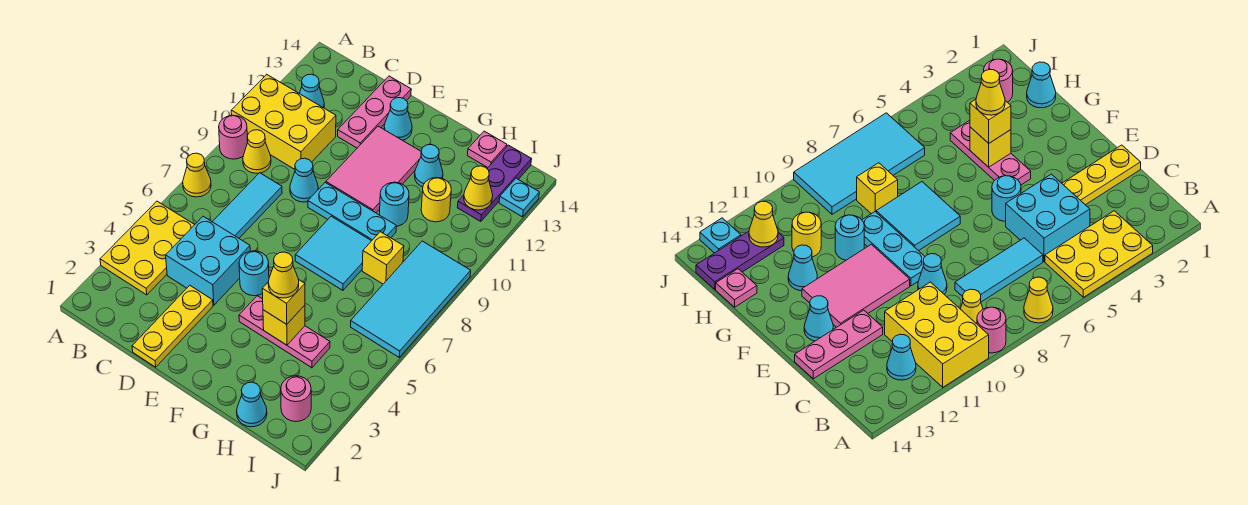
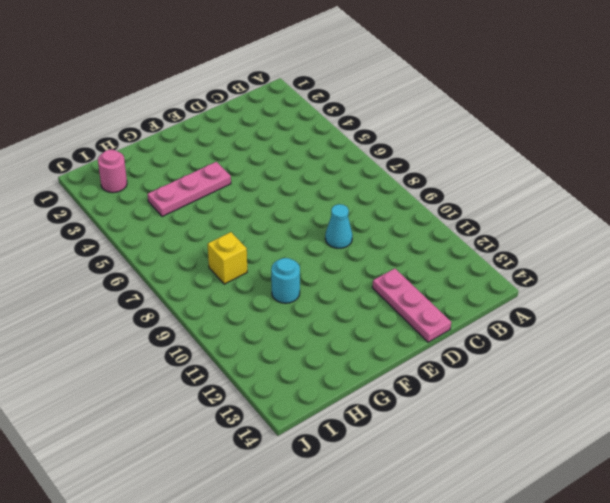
none -> yellow 2x3 plate [100,201,194,295]
none -> yellow 1x1 cone [183,153,211,197]
none -> pink 1x1 round brick [219,115,248,159]
none -> yellow 2x3 brick [231,74,336,169]

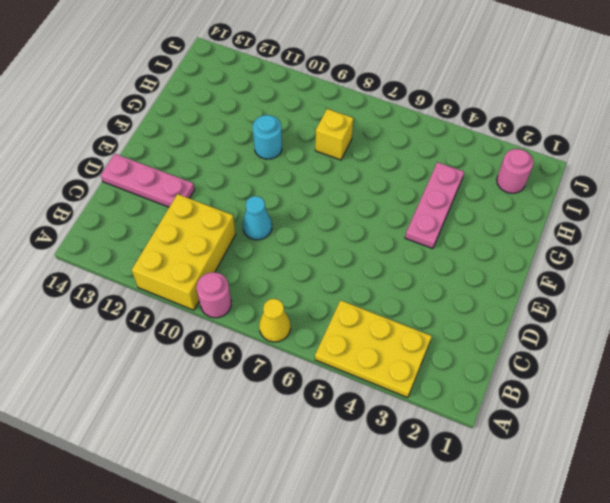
none -> yellow 1x1 cone [243,130,271,173]
none -> cyan 1x1 cone [299,74,324,108]
none -> cyan 2x2 brick [166,216,250,305]
none -> cyan 1x3 tile [213,173,282,238]

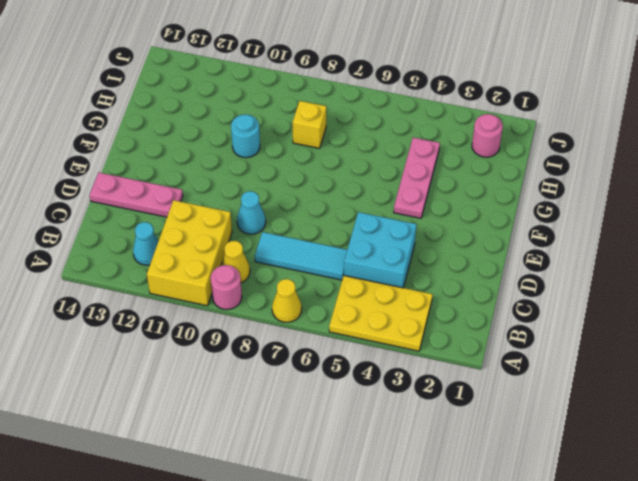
none -> yellow 1x3 plate [132,285,213,367]
none -> cyan 1x1 round brick [239,251,269,296]
none -> cyan 1x3 plate [308,183,396,241]
none -> pink 2x3 tile [326,126,421,213]

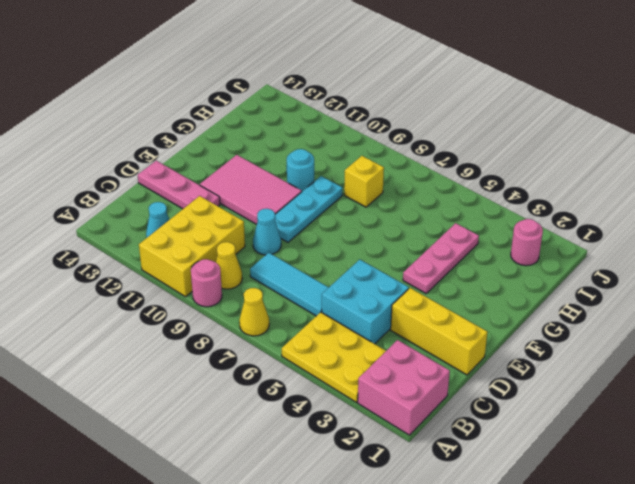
pink 2x2 brick [358,340,450,435] -> none
yellow 1x3 brick [391,288,488,375] -> yellow 1x3 plate [132,285,213,367]
none -> cyan 1x1 round brick [239,251,269,296]
none -> cyan 1x1 cone [384,98,412,140]
none -> cyan 2x2 tile [295,216,371,290]
none -> cyan 1x1 cone [415,145,443,187]

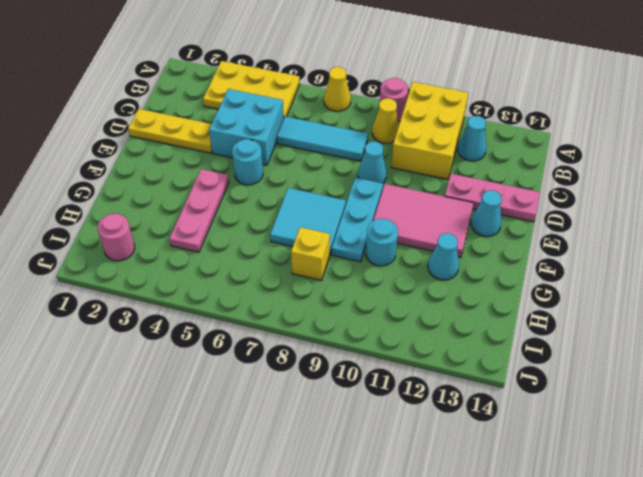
none -> cyan 1x1 cone [237,382,267,427]
none -> yellow 1x1 round brick [421,178,451,222]
none -> pink 1x1 plate [467,131,507,167]
none -> cyan 2x4 tile [351,241,471,357]

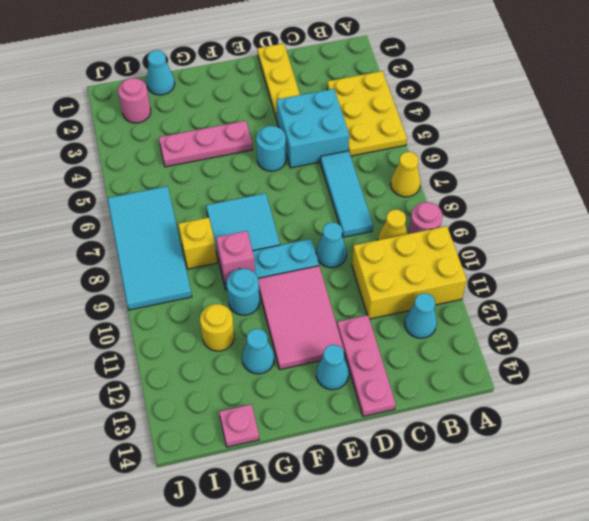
pink 1x1 brick [216,231,255,284] -> none
none -> purple 1x3 plate [458,145,532,222]
none -> cyan 1x1 plate [499,178,539,217]
none -> yellow 1x1 brick [263,305,305,345]
none -> yellow 1x1 cone [464,166,493,210]

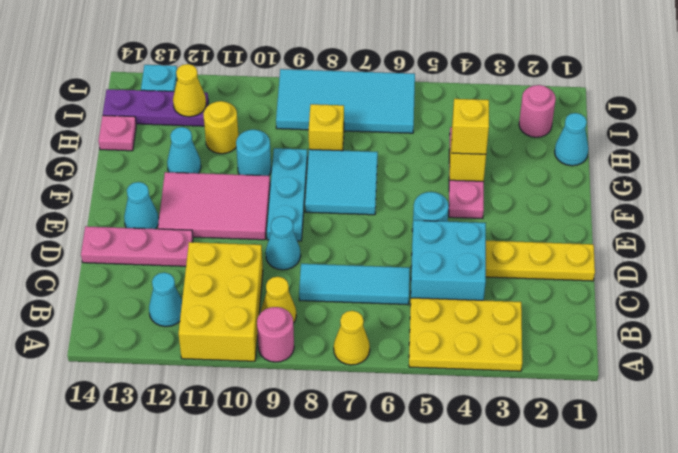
none -> yellow 1x1 cone [268,252,299,298]

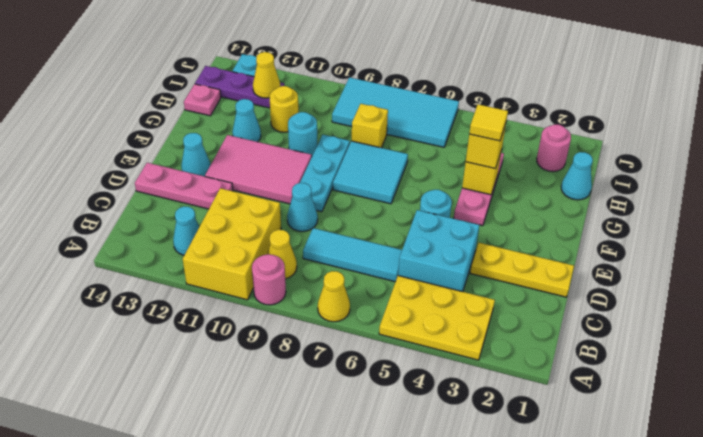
yellow 1x1 tile [469,104,508,141] -> yellow 1x1 cone [268,252,299,298]

